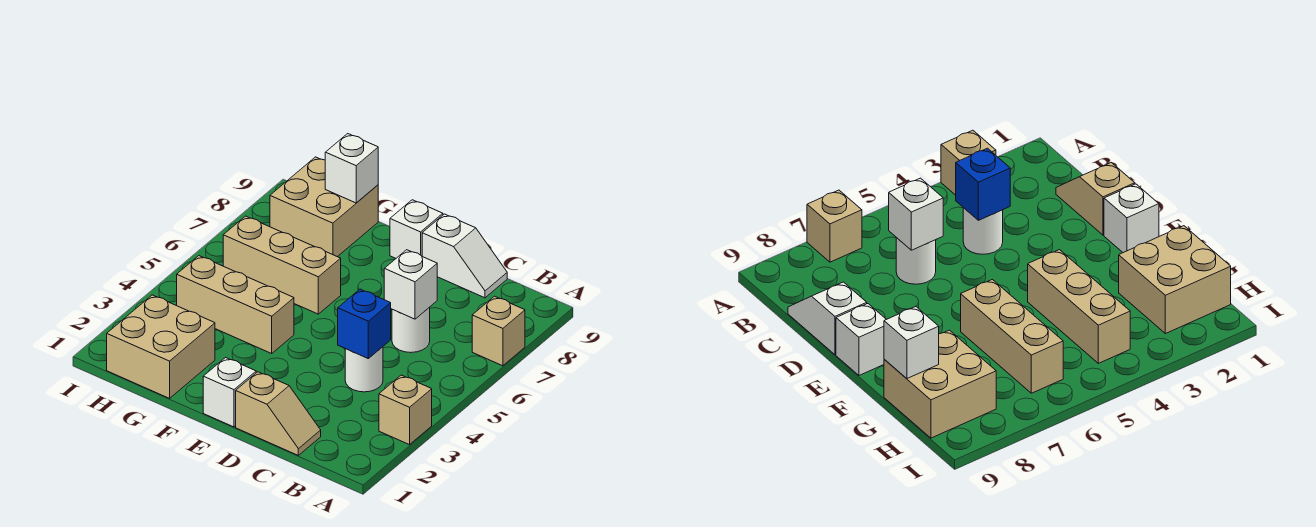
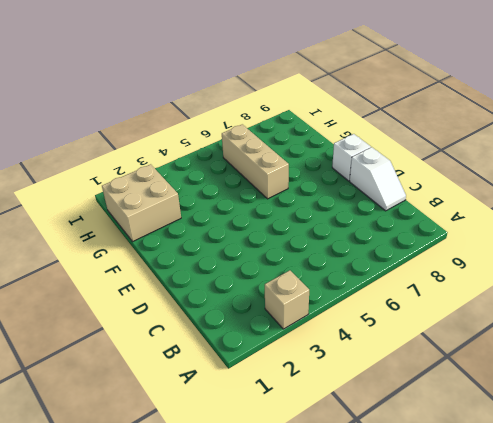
none -> tan 1x1 brick [472,296,525,366]
none -> tan 1x2 slope [236,372,321,455]
none -> white 1x1 round brick [345,347,383,392]

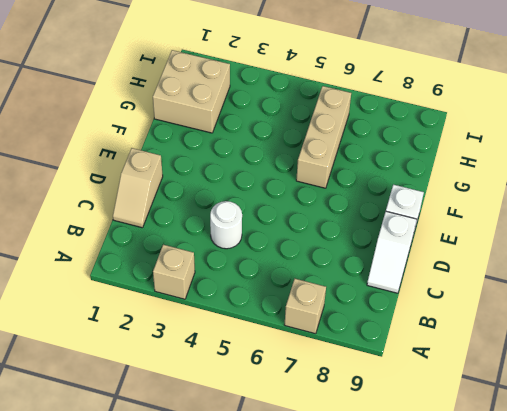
none -> white 1x1 round brick [392,307,430,353]
none -> white 1x1 brick [203,358,256,427]
none -> tan 1x3 brick [177,256,294,353]

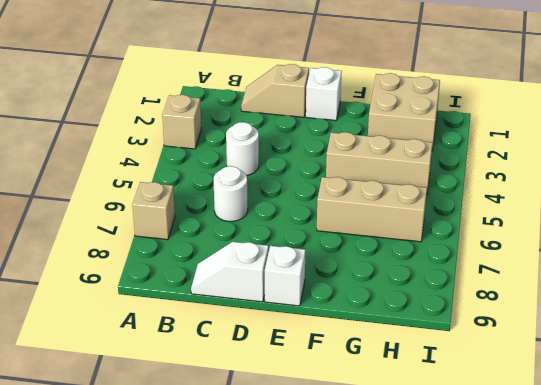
none -> tan 2x2 brick [270,157,378,257]
none -> blue 1x1 brick [338,289,391,358]
none -> white 1x1 brick [384,250,437,319]

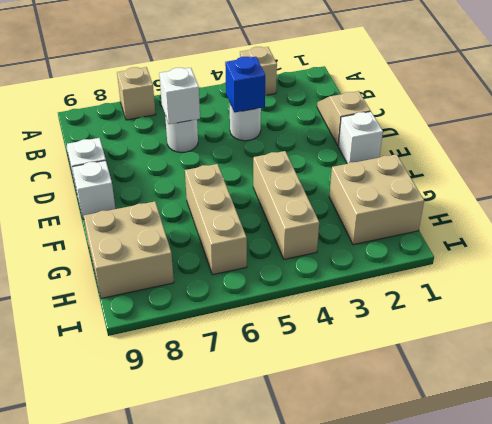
none -> white 1x1 brick [325,134,378,203]

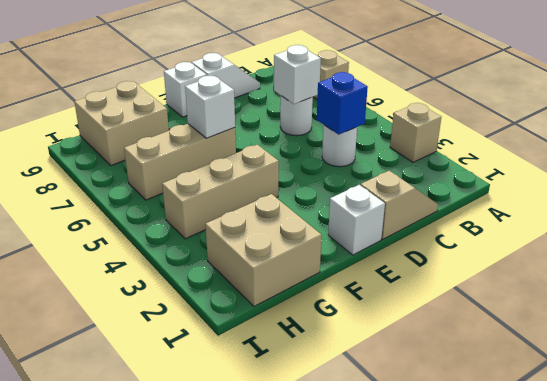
white 1x1 brick [185,76,235,138] -> white 1x1 brick moved to [325,134,378,203]

